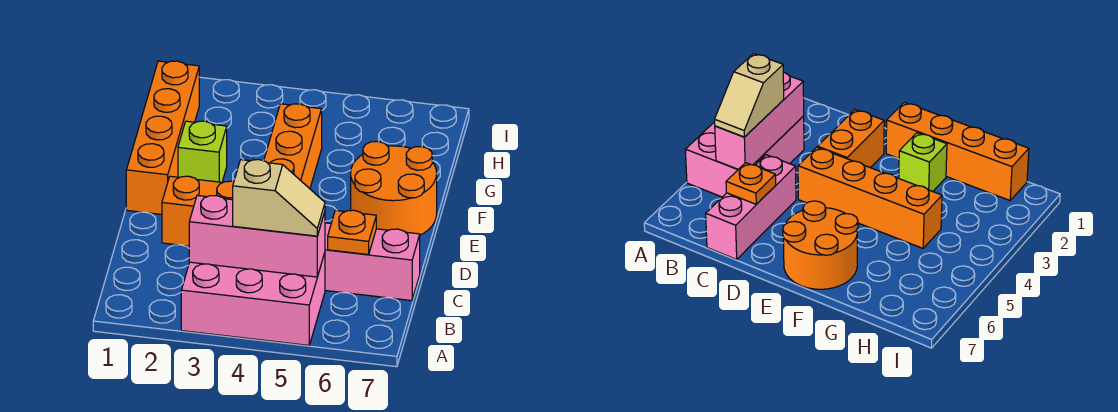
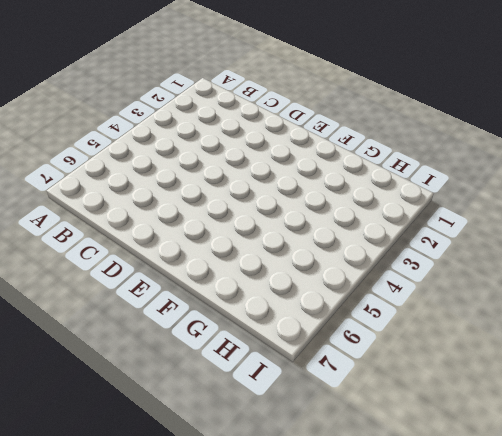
none -> pink 2x3 brick [181,253,325,345]
none -> pink 1x3 brick [325,223,420,301]

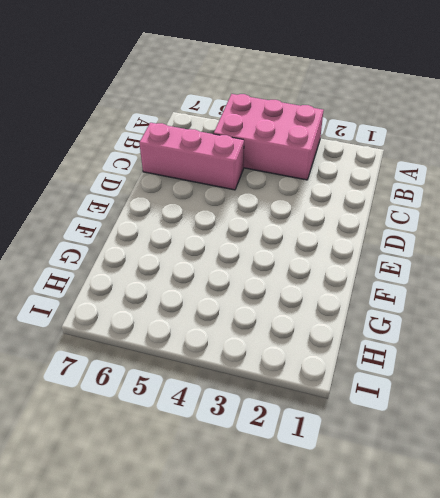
none -> orange 1x2 brick [162,176,234,246]
none -> orange 1x4 brick [264,104,322,189]

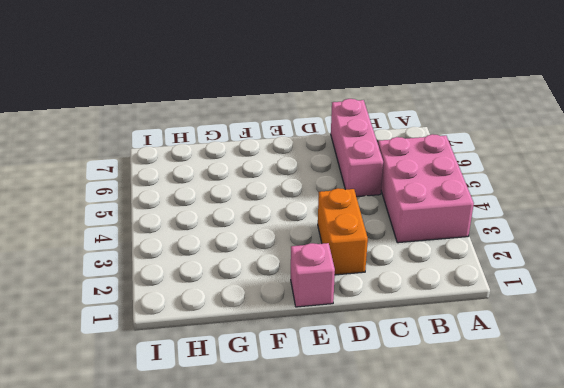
pink 1x1 brick [291,243,335,307] -> orange 1x4 brick [126,61,199,214]
none -> orange 1x4 brick [264,104,322,189]
none -> orange 2x2 round brick [351,142,437,235]

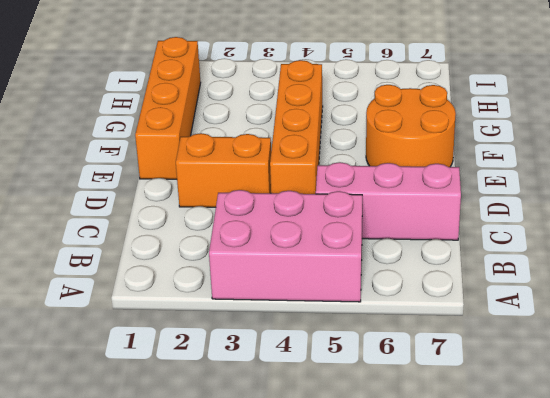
none -> lime 1x1 brick [178,121,227,182]
none -> pink 1x3 brick [189,195,325,277]

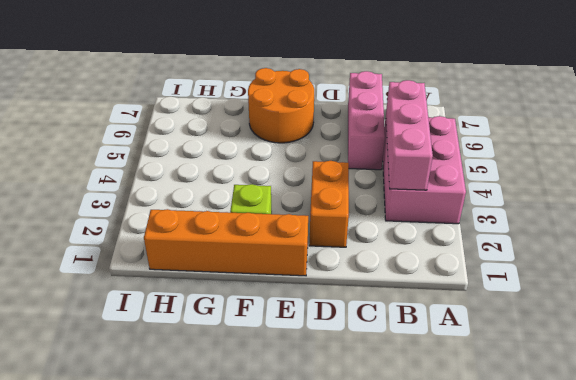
none -> orange 1x4 brick [264,104,322,189]
none -> orange 1x1 plate [328,210,376,255]

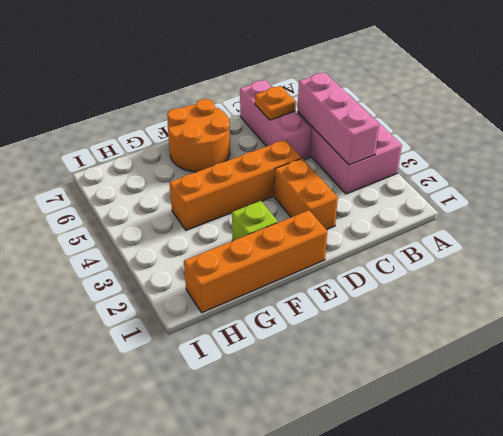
none -> tan 1x2 slope [233,160,325,236]

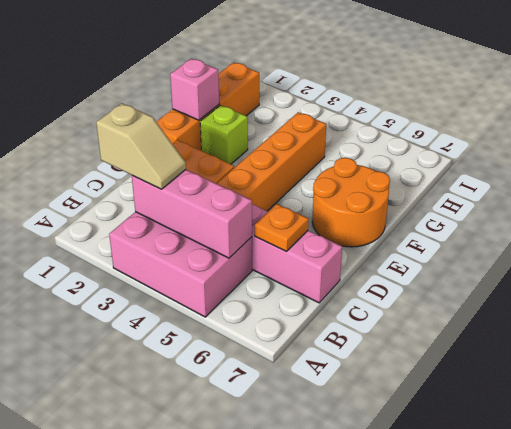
tan 1x2 slope [96,103,186,189] -> tan 1x2 slope moved to [233,160,325,236]
pink 1x1 brick [170,59,219,120] -> none

